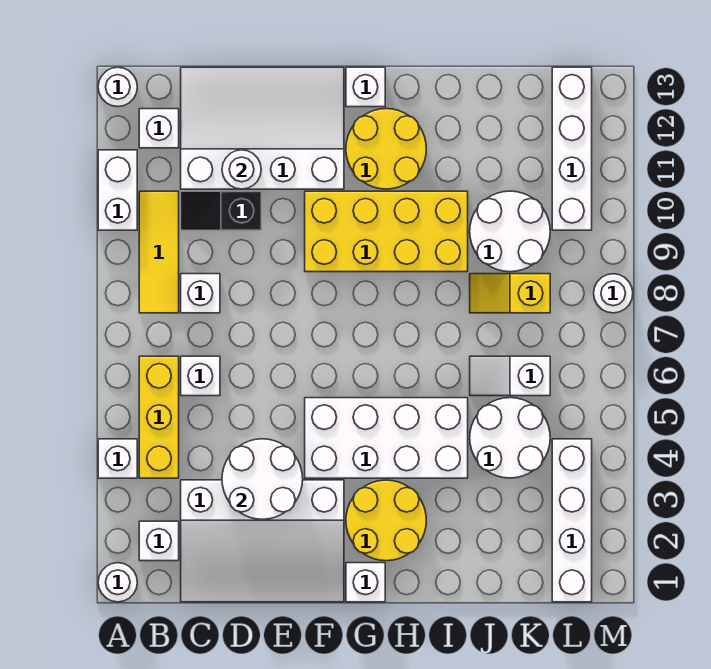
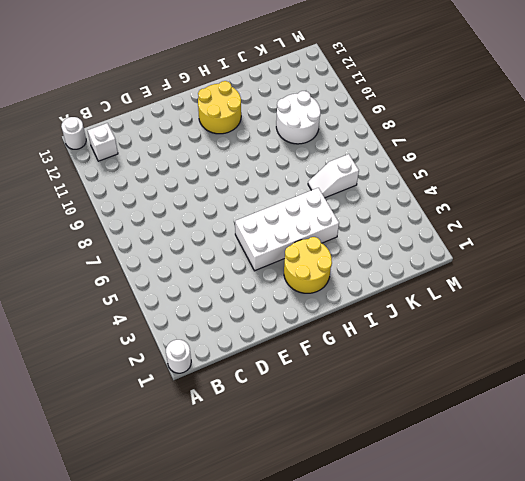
none -> white 1x1 brick [98,439,137,478]
none -> white 1x2 brick [98,150,137,230]
none -> white 1x1 brick [139,521,179,561]

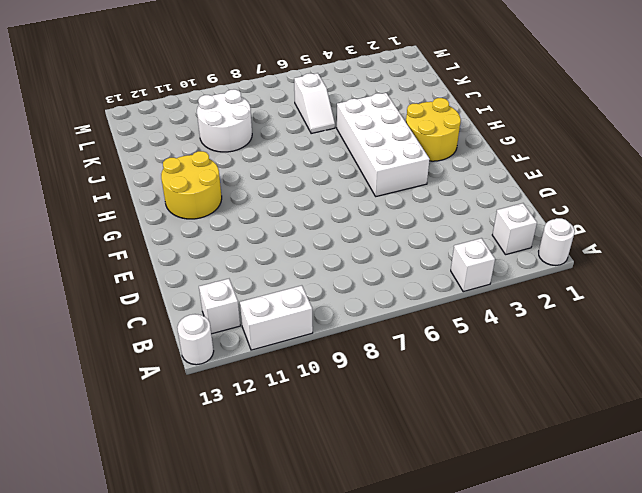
none -> yellow 1x3 brick [139,356,179,478]
none -> yellow 1x3 tile [139,191,179,313]
none -> white 3x4 slope [181,480,344,602]

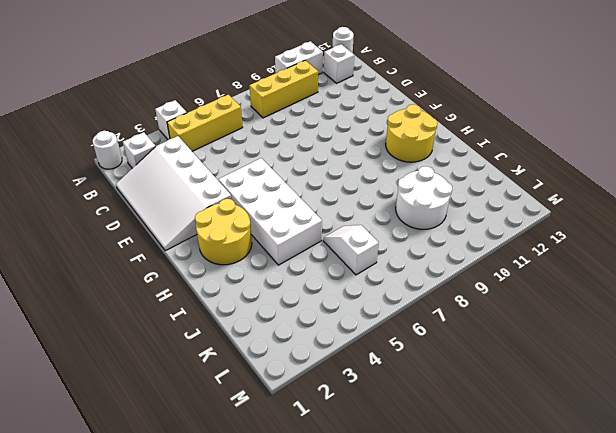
yellow 1x3 brick [249,60,318,118] -> yellow 1x3 tile [139,191,179,313]
none -> white 1x1 brick [181,356,220,396]
none -> white 1x1 brick [181,274,220,313]
none -> black 1x2 slope [181,191,261,230]

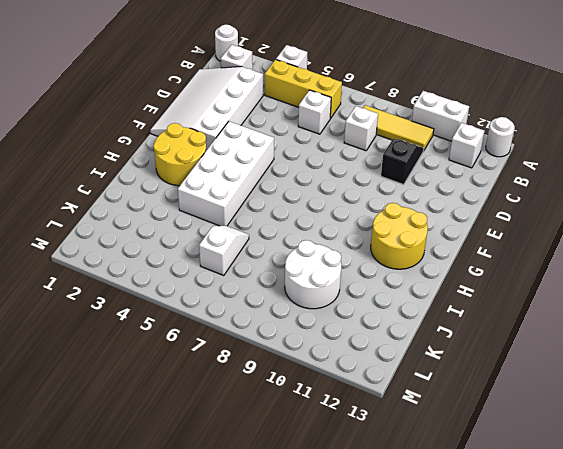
none -> white 3x4 slope [181,67,344,189]
none -> yellow 2x4 brick [305,191,468,272]
none -> white 1x1 brick [346,563,385,602]

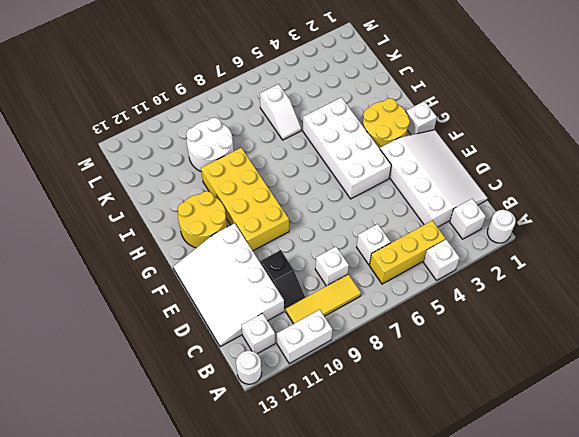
none -> white 1x1 brick [346,67,385,107]
none -> white 2x2 round brick [470,398,550,478]
none -> yellow 1x2 slope [470,274,550,313]

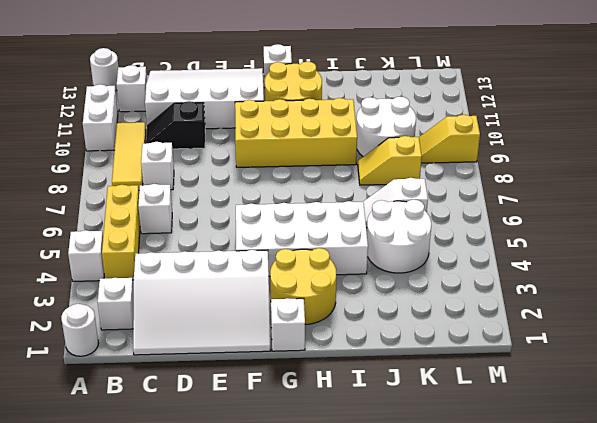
yellow 1x2 slope [419,115,480,163] -> none
none -> white 1x4 brick [552,439,592,602]
none -> white 1x4 brick [552,67,592,230]
none -> white 1x1 round brick [594,274,633,313]

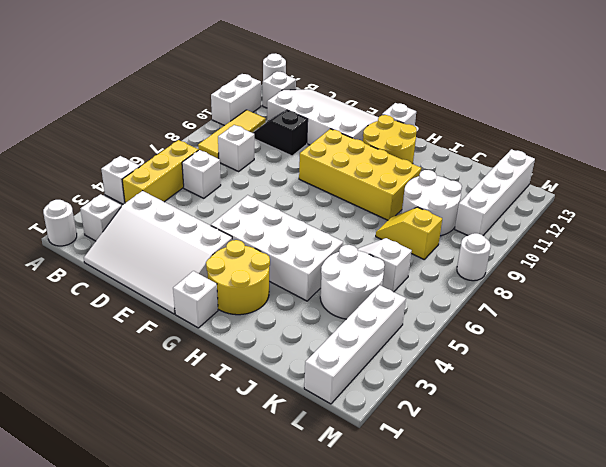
none -> white 2x2 round brick [222,439,303,519]
none -> white 1x1 round brick [222,150,261,189]

